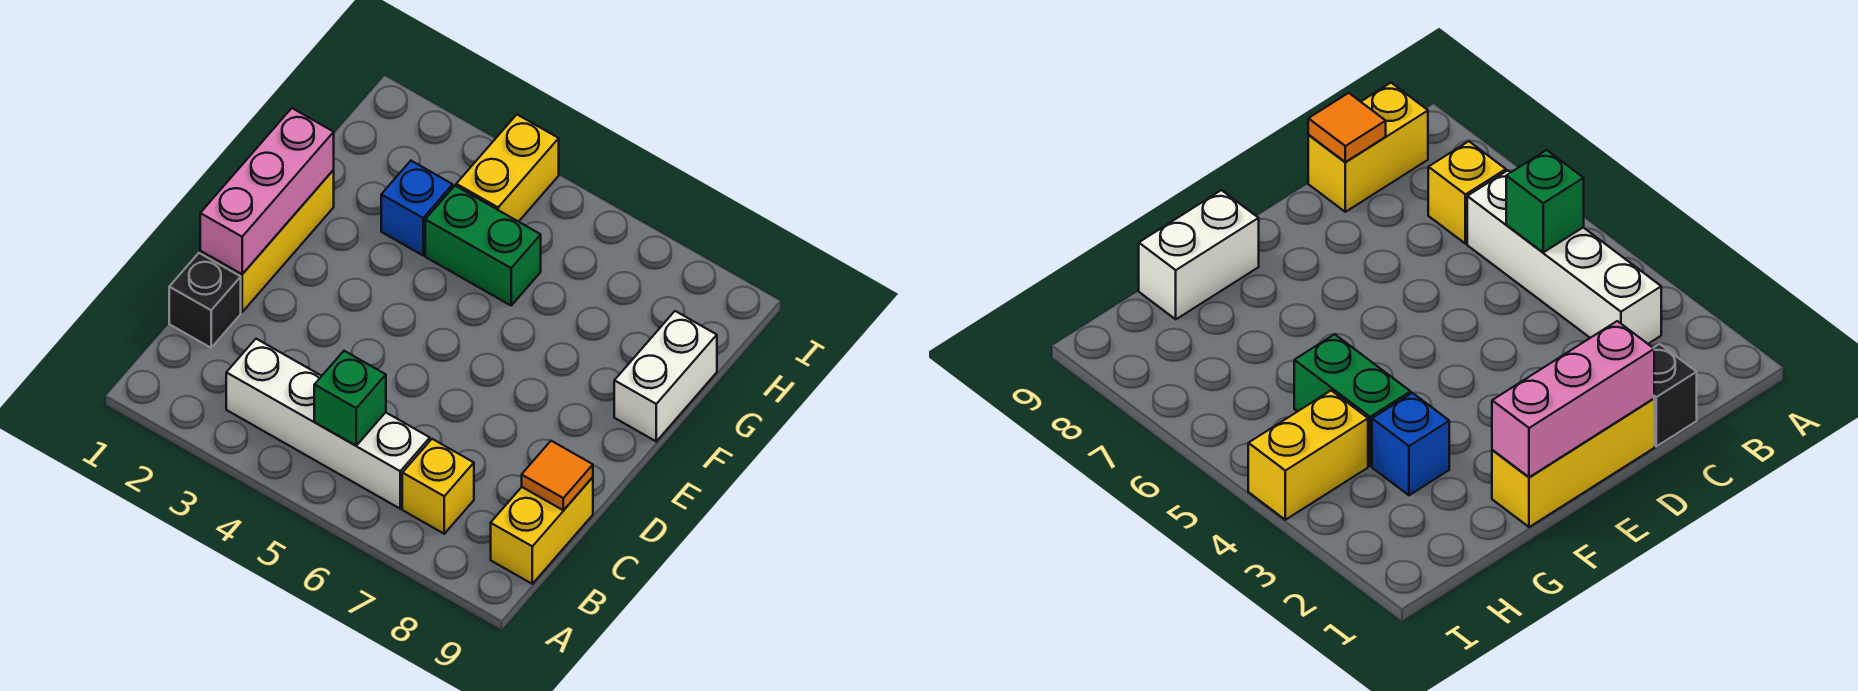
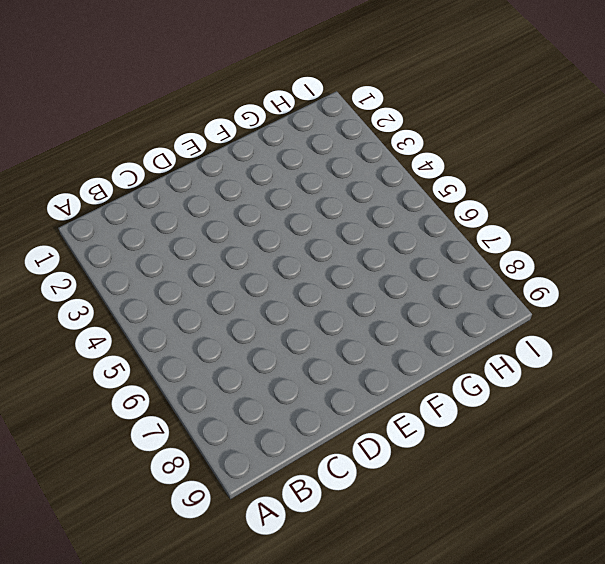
none -> white 1x4 brick [226,339,430,509]
none -> yellow 1x1 brick [402,439,474,534]
none -> yellow 1x2 brick [491,477,593,584]

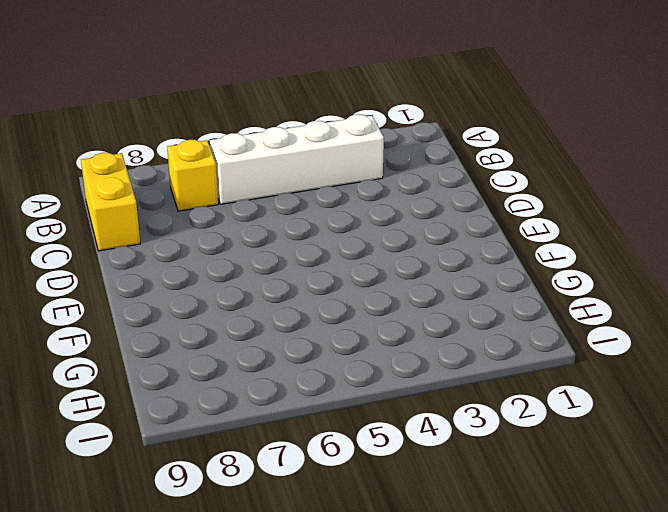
none -> black 1x1 brick [169,253,241,348]
none -> yellow 1x3 brick [200,170,334,312]
none -> white 1x2 brick [614,311,717,441]

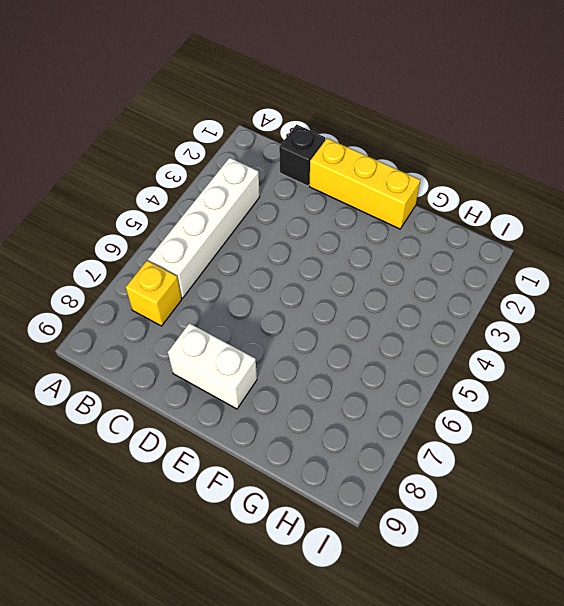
white 1x2 brick [168,323,257,409] -> white 1x2 brick moved to [614,311,717,441]
none -> yellow 1x2 brick [491,477,593,584]
none -> blue 1x1 brick [381,161,453,255]
none -> green 1x2 brick [425,186,541,305]

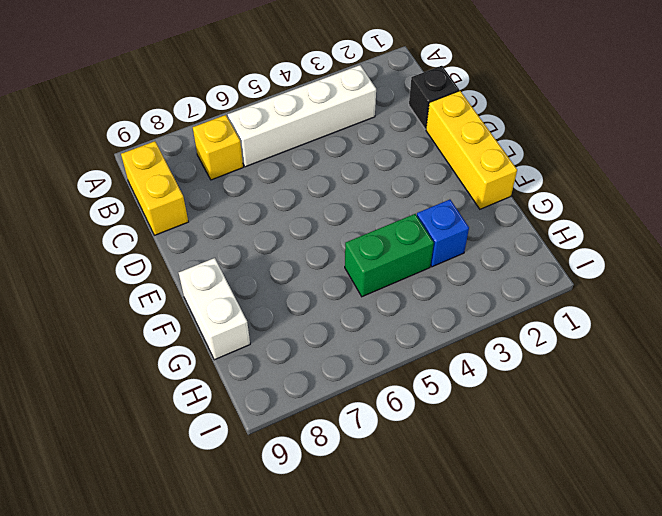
none -> yellow 1x2 brick [456,115,559,222]
none -> green 1x1 brick [314,351,386,446]
none -> orange 1x1 tile [522,441,593,510]

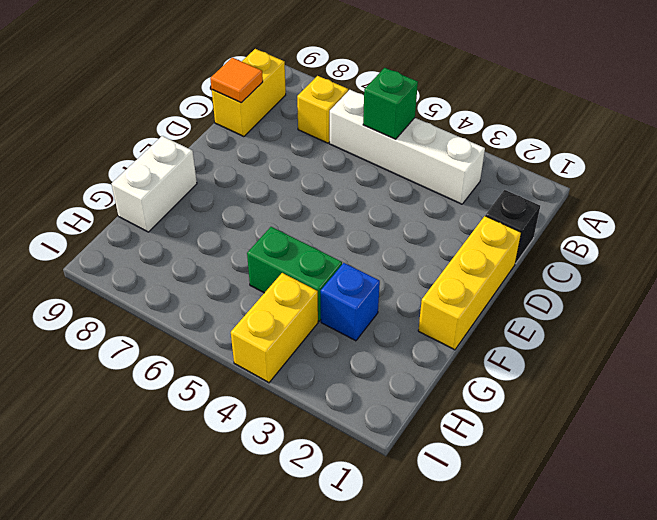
none -> pink 1x3 brick [200,108,334,274]

